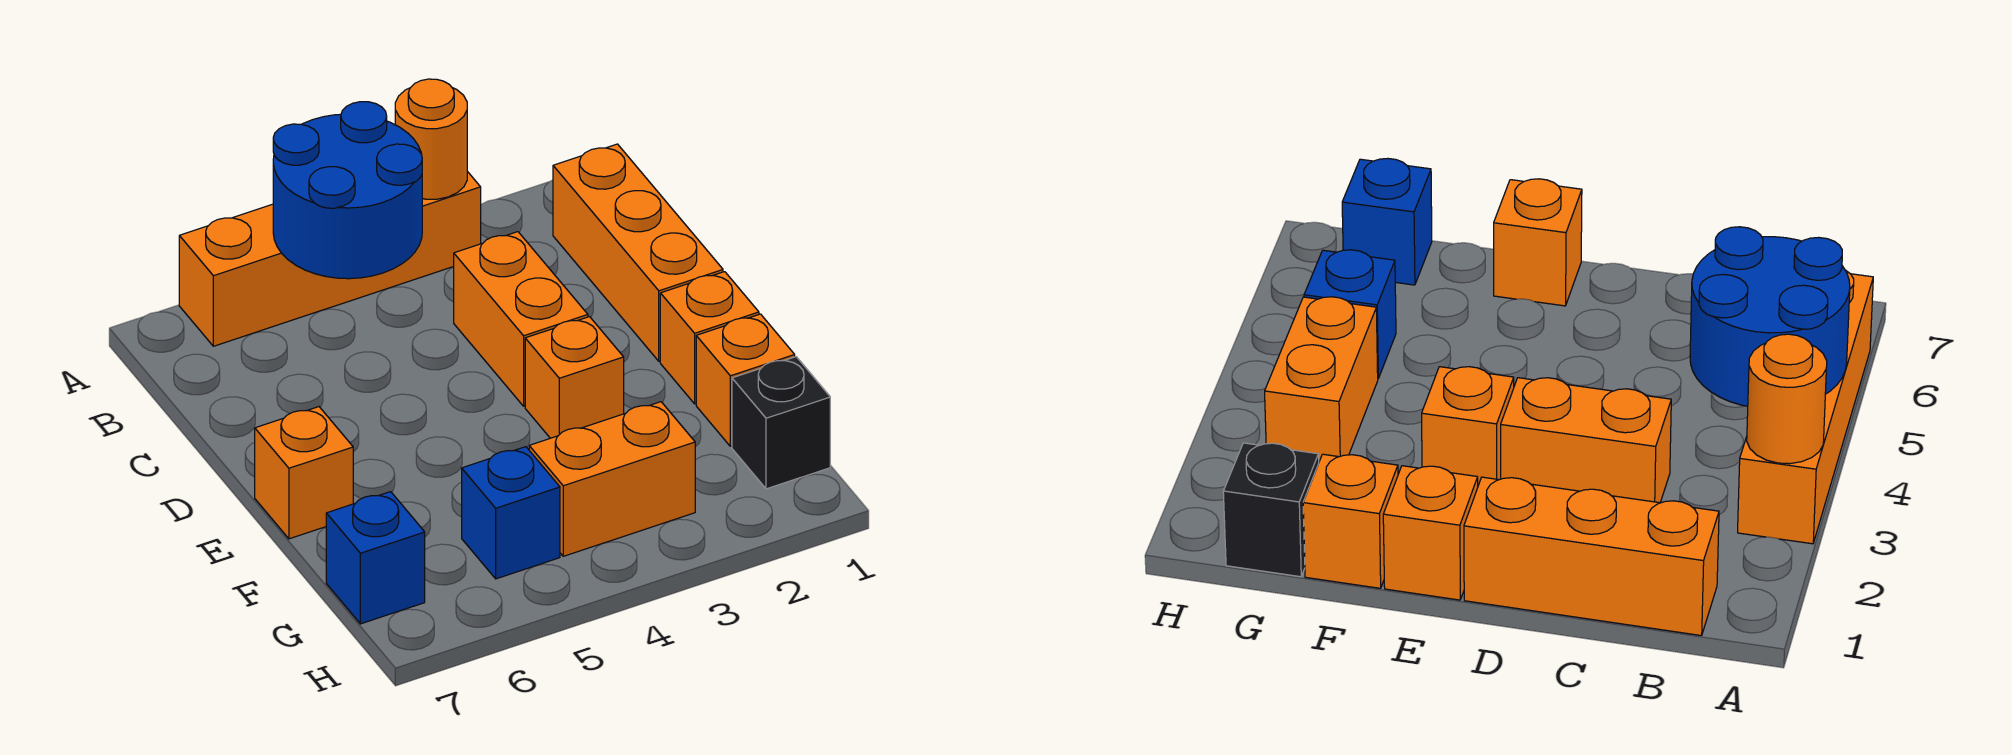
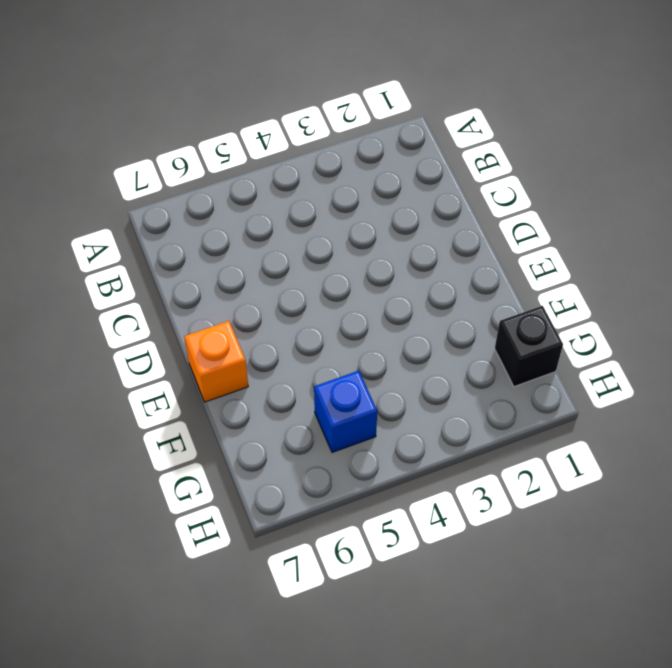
none -> orange 1x4 brick [179,171,481,346]
none -> orange 1x3 brick [553,144,723,361]
none -> orange 1x2 brick [454,232,588,406]

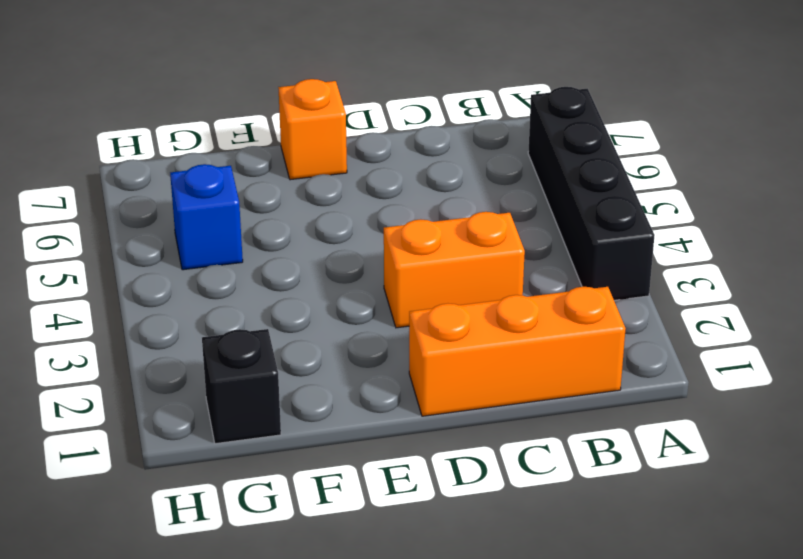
black 1x4 brick [528,87,655,300] -> orange 1x4 brick [179,171,481,346]
none -> orange 1x1 brick [660,272,759,404]
none -> orange 1x1 brick [525,317,624,438]
none -> orange 1x1 brick [696,314,795,446]

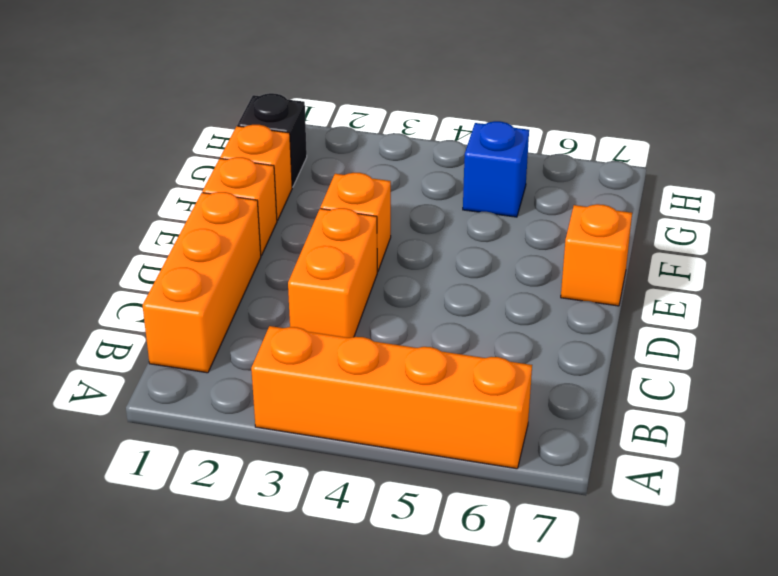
none -> orange 1x2 brick [529,402,695,556]
none -> blue 1x1 brick [326,492,425,624]
none -> orange 1x1 round brick [395,79,467,199]

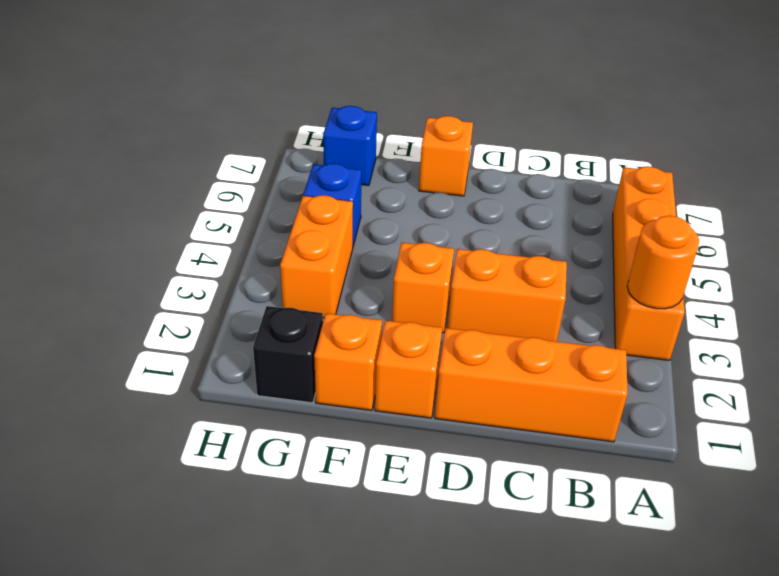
none -> blue 2x2 round brick [273,102,422,279]

